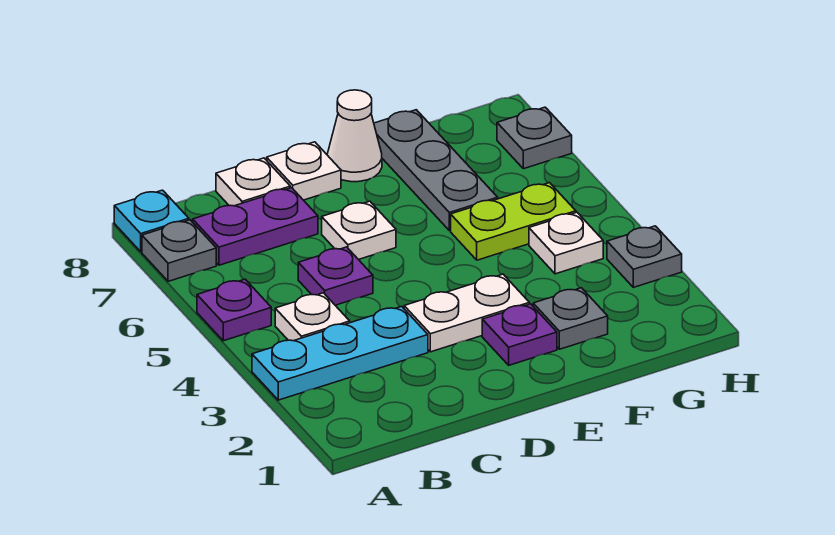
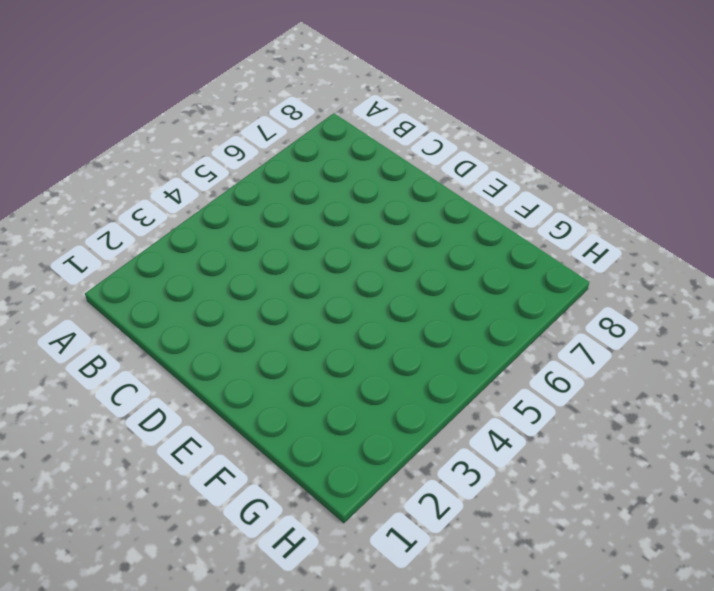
none -> cyan 1x3 plate [252,306,428,400]
none -> purple 1x1 plate [197,279,271,341]
none -> grey 1x1 plate [142,220,216,281]

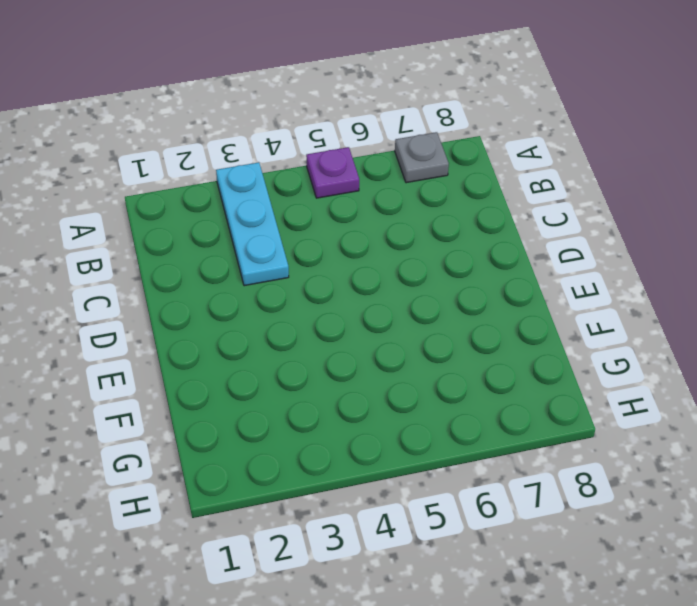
none -> cyan 1x1 plate [114,190,189,252]
none -> white 1x1 plate [275,293,350,341]
none -> purple 1x2 plate [193,188,318,265]

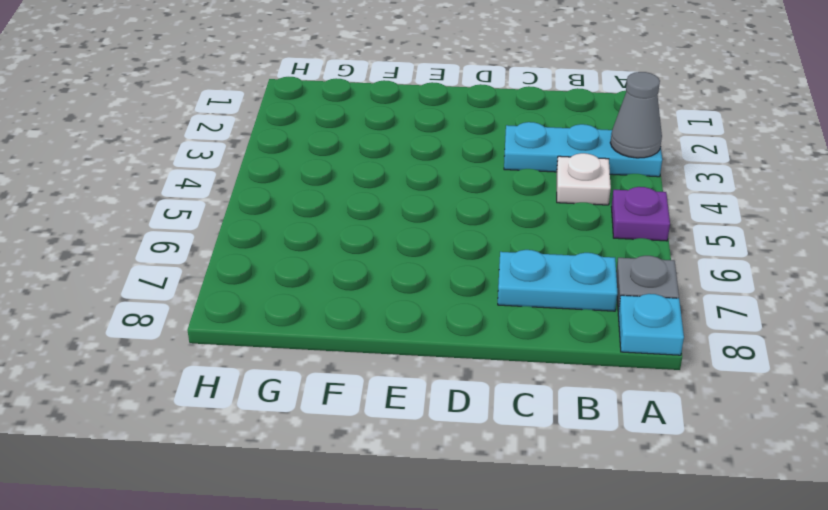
grey 1x1 cone [610,72,662,158] -> none
cyan 1x2 plate [498,250,617,311] -> purple 1x2 plate [193,188,318,265]
none -> purple 1x1 plate [298,247,373,305]
none -> white 1x1 plate [216,158,290,206]
none -> white 1x2 plate [404,274,529,352]

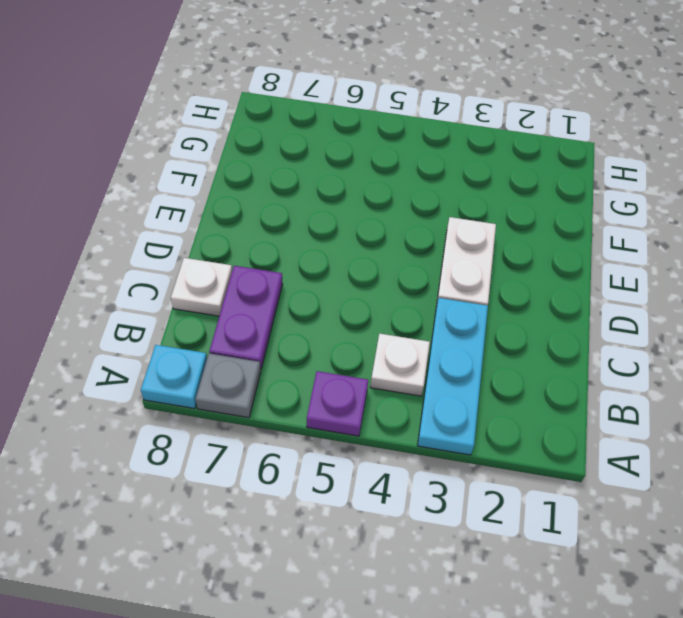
none -> purple 1x1 plate [298,247,373,305]
none -> white 1x1 plate [322,201,396,260]
none -> white 1x1 plate [267,142,341,200]

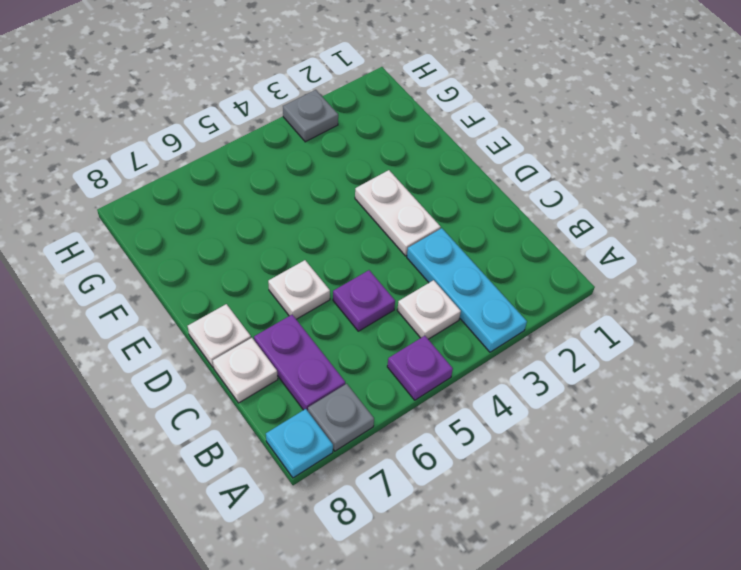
none -> purple 1x1 plate [482,304,557,365]
none -> white 1x1 cone [327,90,382,182]
none -> grey 1x1 plate [533,288,608,349]

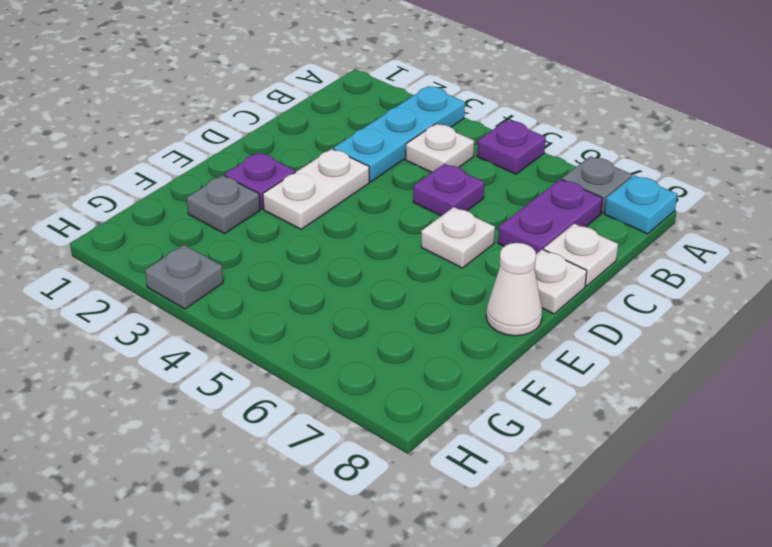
none -> lime 1x2 plate [451,183,576,260]
none -> grey 1x3 plate [374,110,498,231]
none -> white 1x1 plate [529,212,603,274]

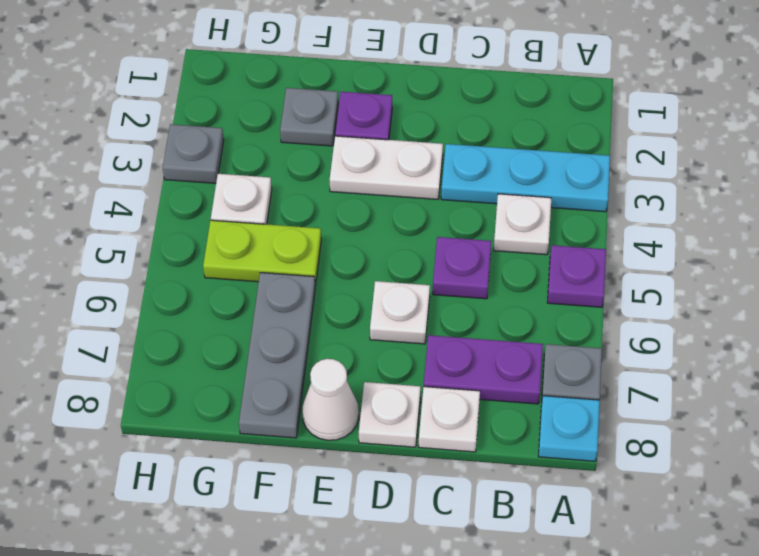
none -> grey 1x1 plate [497,107,572,169]

